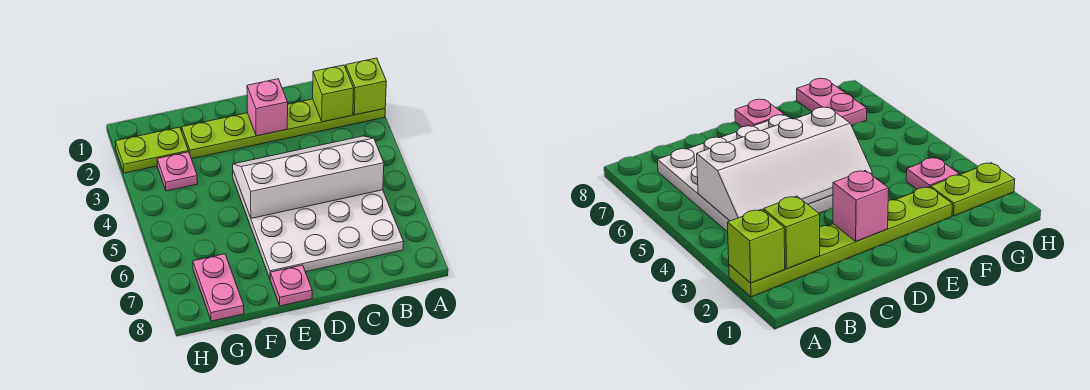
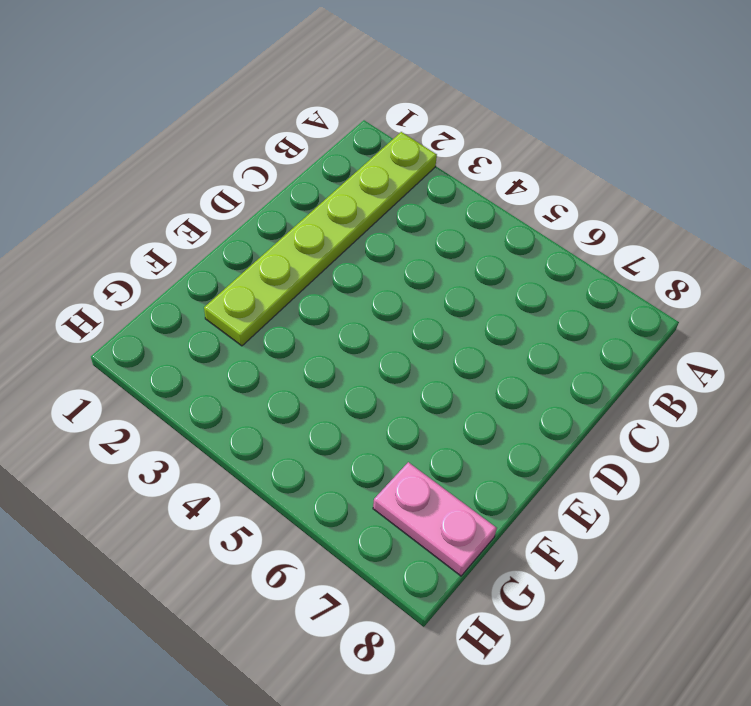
none -> white 4x4 plate [233,171,404,278]
none -> pink 1x1 plate [270,265,312,306]

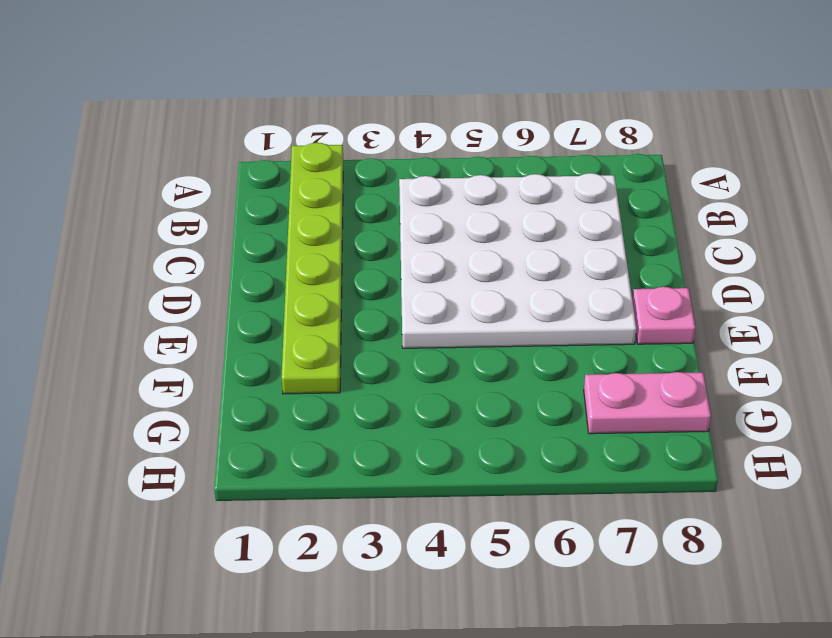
none -> lime 1x2 plate [115,127,188,173]
none -> pink 1x1 plate [157,152,198,191]

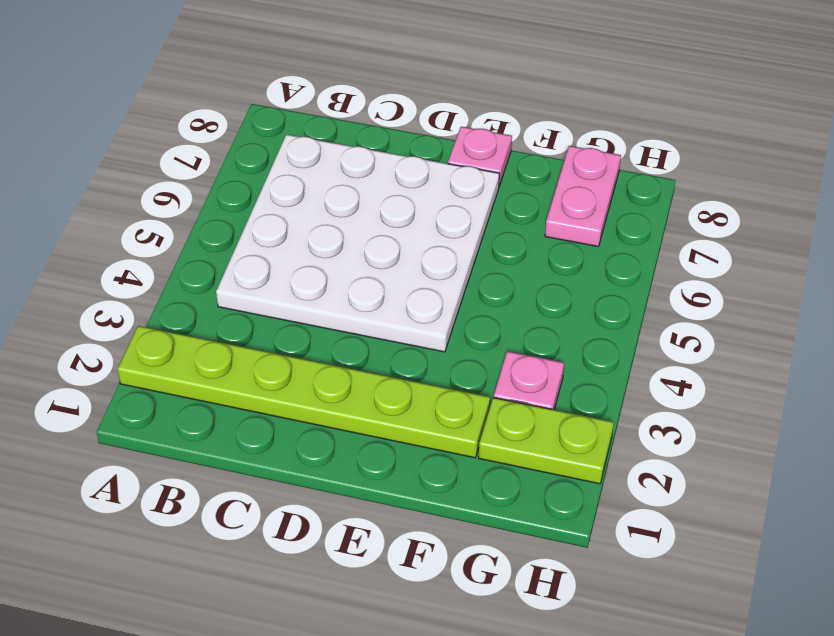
none -> lime 1x1 brick [346,58,386,115]
none -> lime 1x1 brick [313,65,354,122]

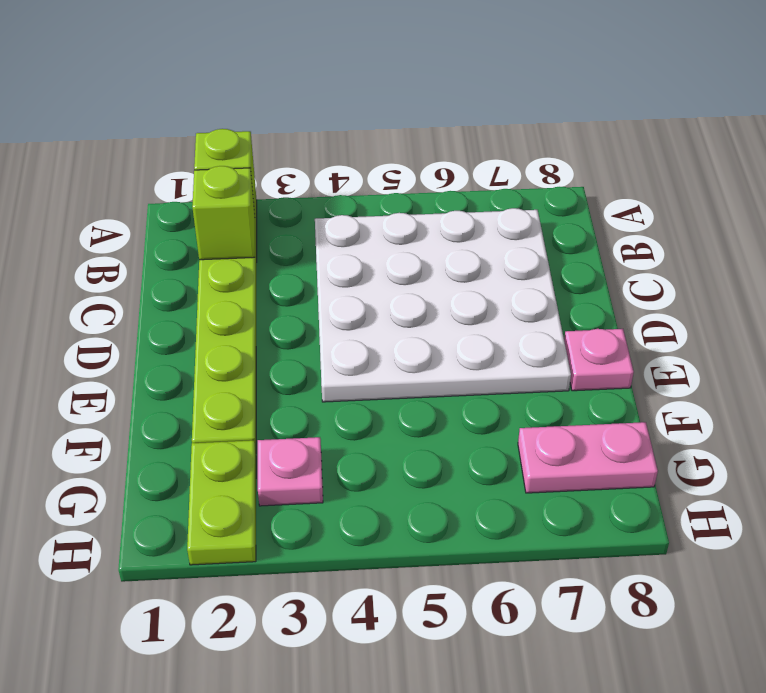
none -> white 2x4 slope [233,136,384,218]
none -> pink 1x1 brick [247,79,288,136]

